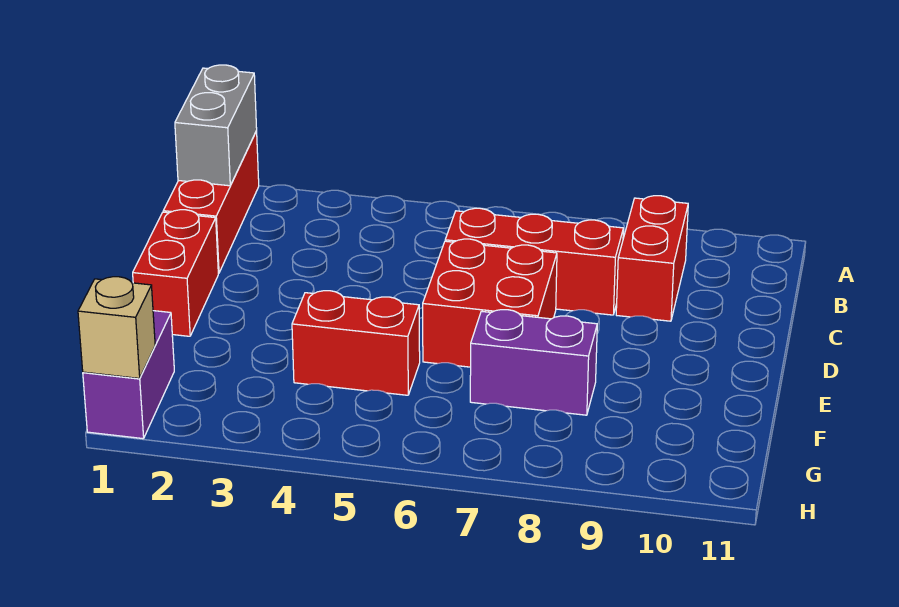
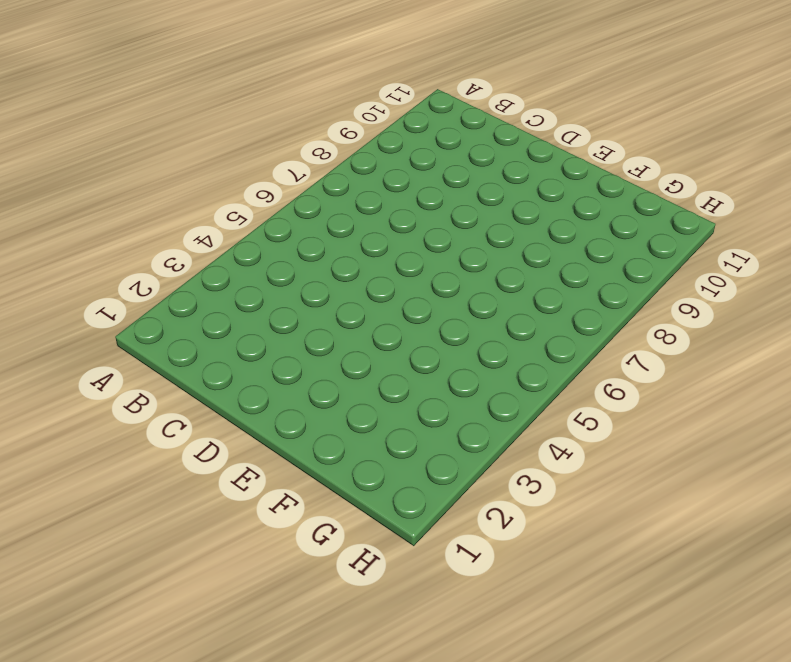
none -> red 1x3 brick [163,131,259,273]
none -> red 1x2 brick [616,196,688,321]

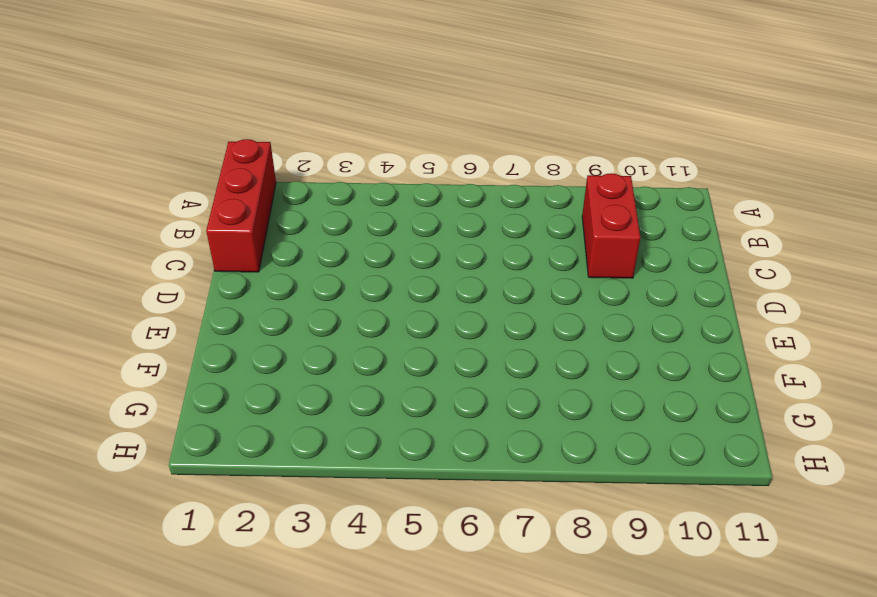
none -> red 1x3 brick [445,208,623,315]
none -> red 1x2 brick [133,210,218,336]

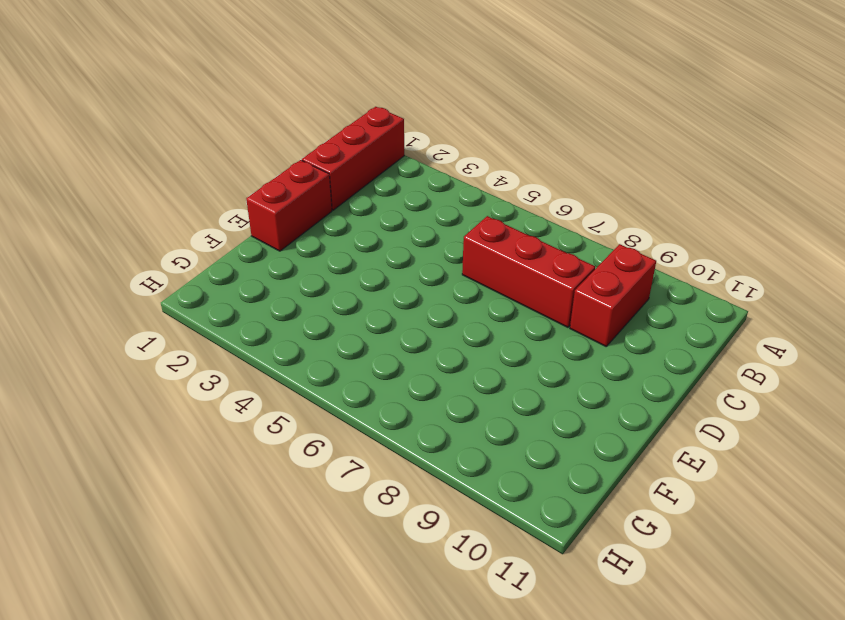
none -> red 2x2 brick [423,239,557,367]
none -> red 1x2 brick [292,291,420,395]

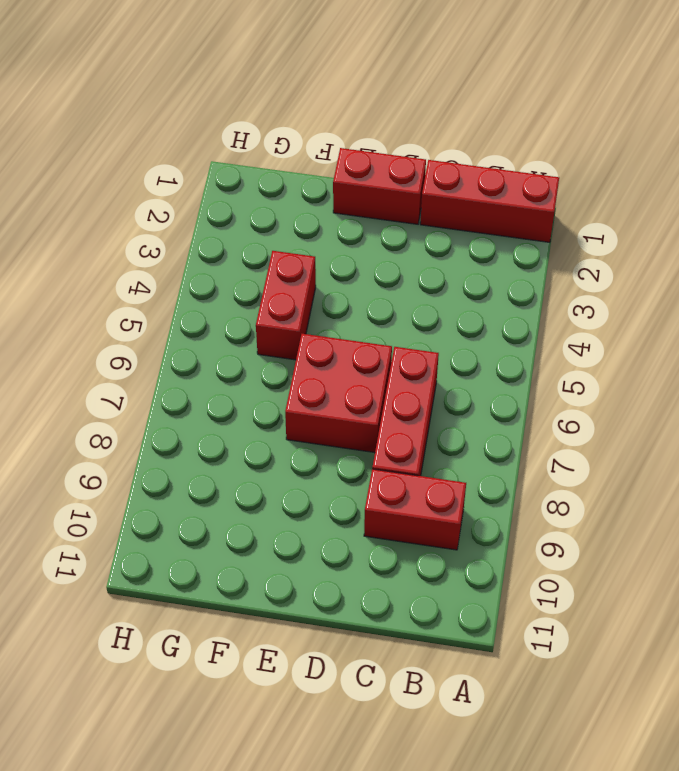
none -> purple 1x2 brick [470,310,597,415]
none -> purple 1x2 brick [83,311,174,439]

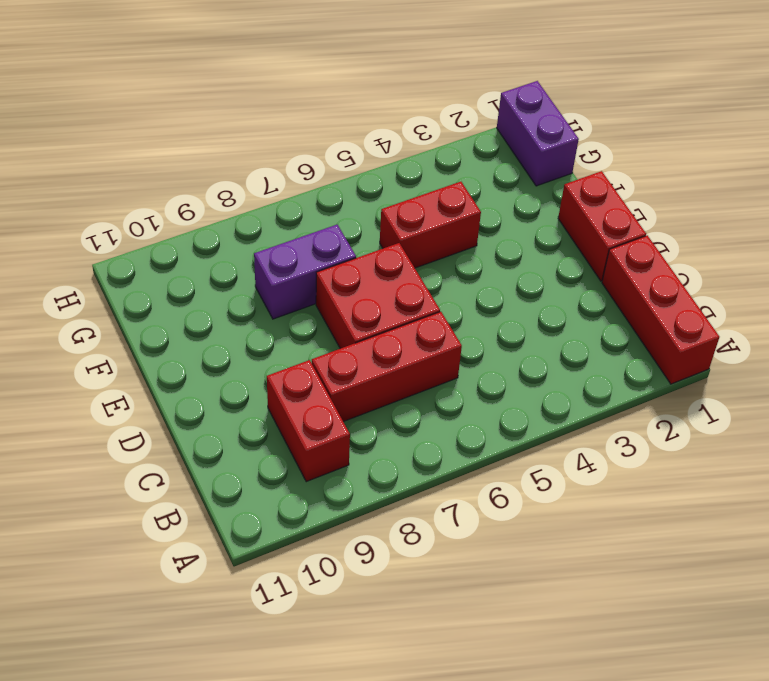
none -> grey 1x2 brick [175,65,257,186]
none -> tan 1x1 brick [78,277,155,378]

